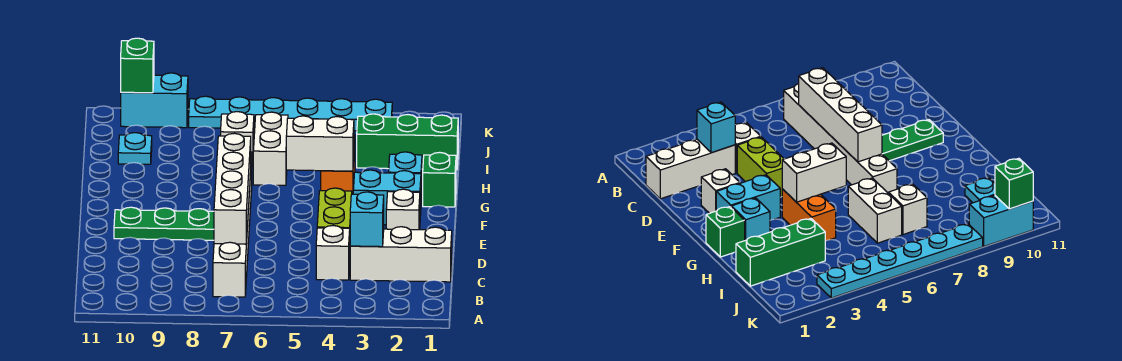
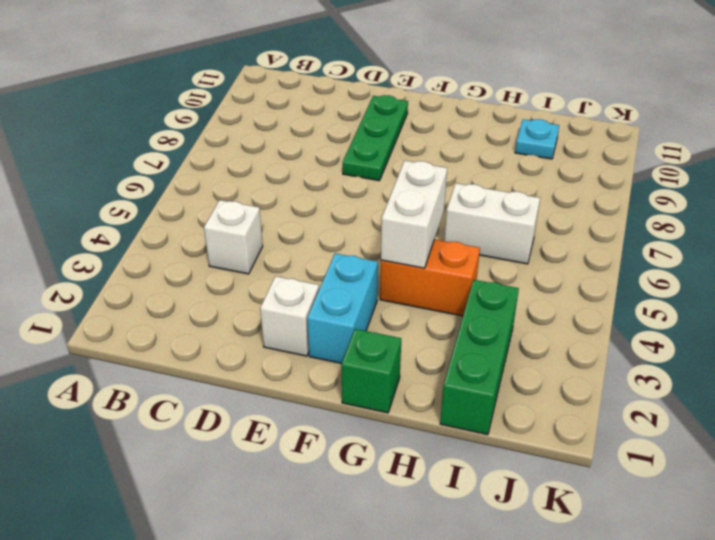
none -> white 1x6 brick [213,152,252,297]
none -> white 1x3 brick [350,227,452,282]
none -> lime 1x2 brick [317,188,352,229]

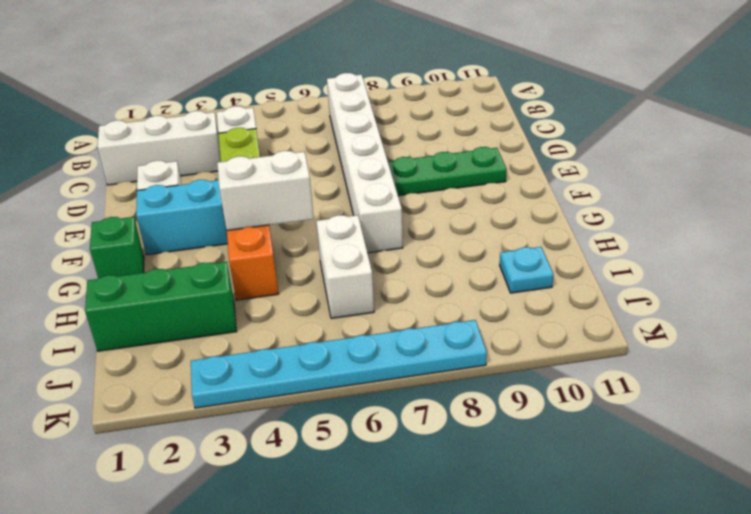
none -> cyan 1x1 brick [389,152,422,198]
none -> white 1x1 brick [221,112,254,166]
none -> cyan 1x2 brick [121,73,188,128]

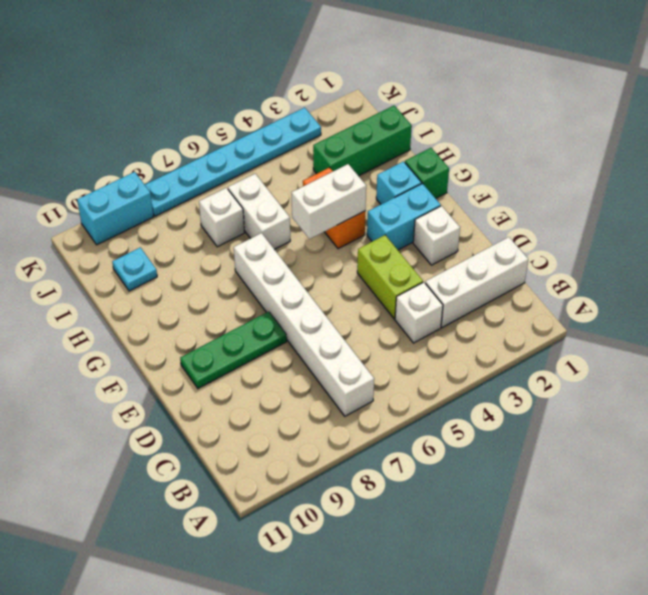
none -> cyan 1x1 brick [350,192,384,247]
none -> white 1x4 brick [214,133,251,244]
none -> green 1x1 brick [121,38,154,93]

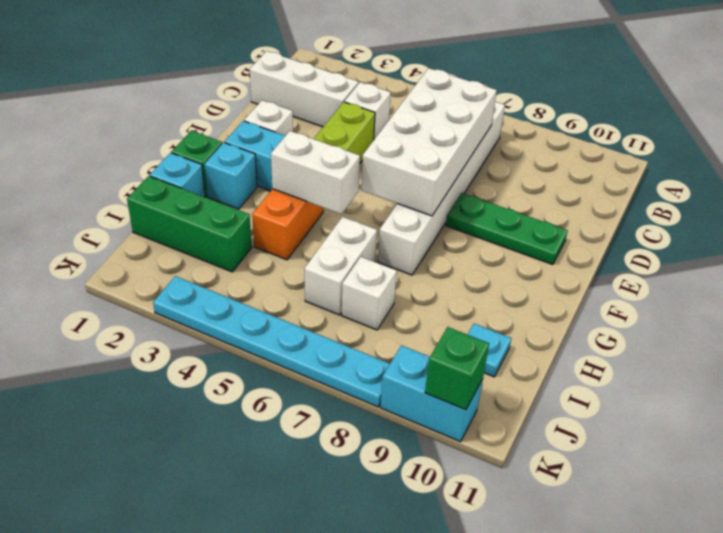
white 2x4 brick [361,68,497,216] -> white 1x4 brick [214,133,251,244]
cyan 1x1 brick [150,153,205,197] -> cyan 1x1 brick moved to [350,192,384,247]

